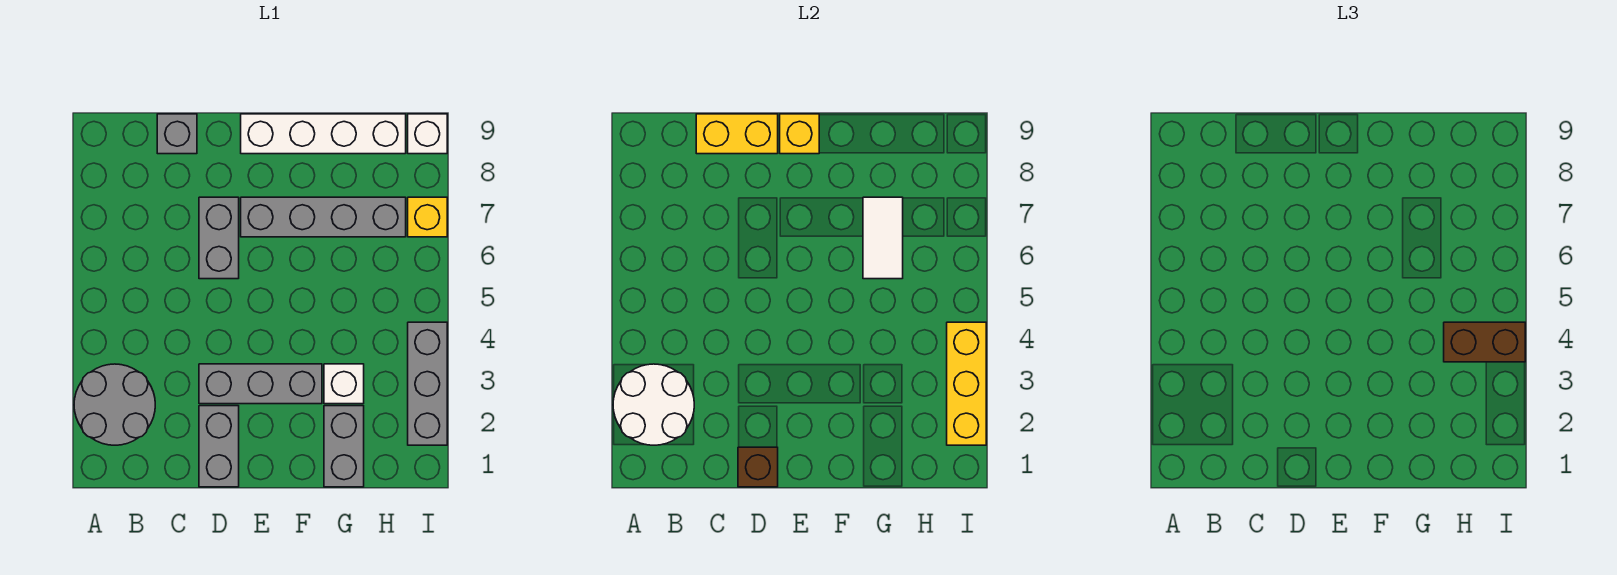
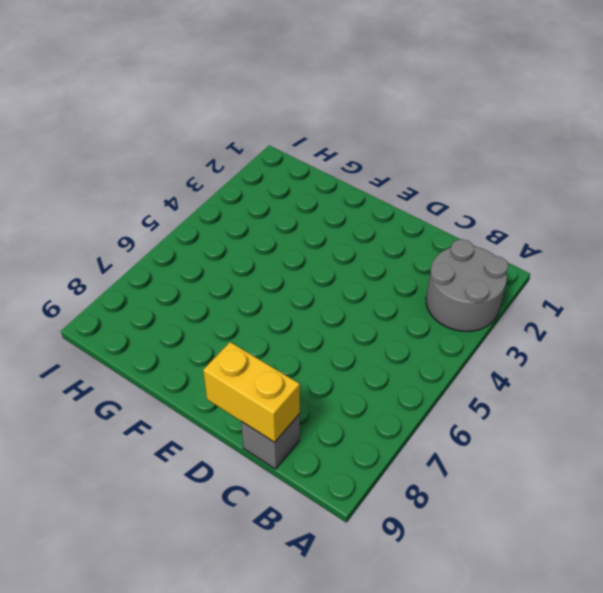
none -> grey 1x2 brick [199,406,239,487]
none -> grey 1x3 brick [199,364,322,404]
none -> grey 1x2 brick [199,197,239,279]

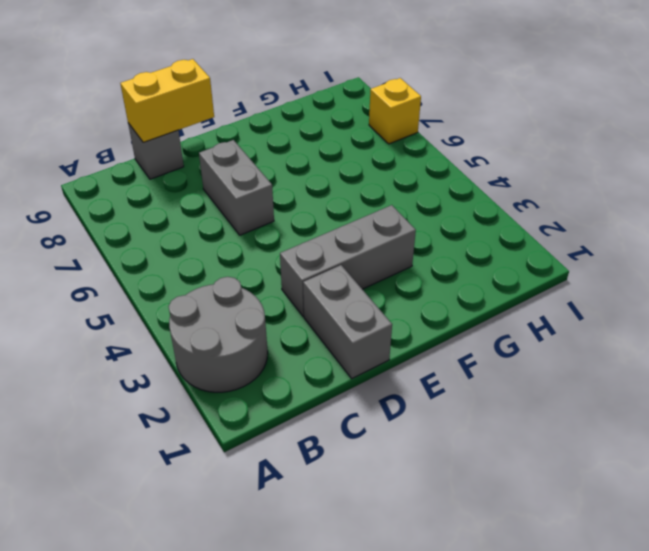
none -> grey 1x4 brick [241,197,406,237]
none -> white 1x4 brick [241,114,406,154]
none -> grey 1x2 brick [324,406,364,487]

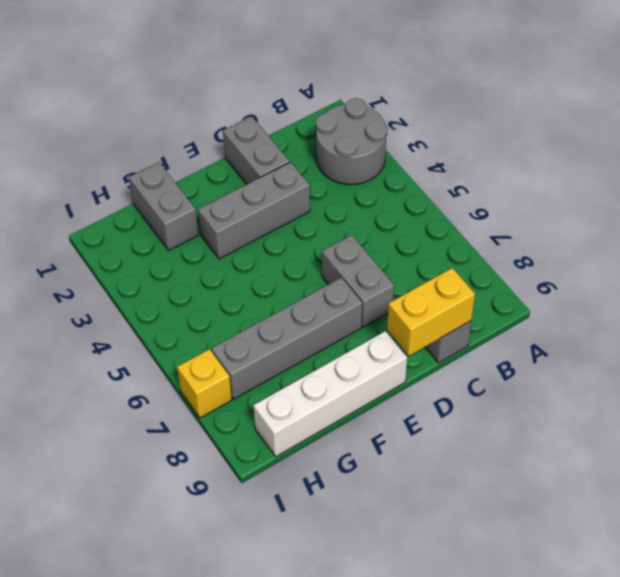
none -> white 1x1 brick [324,364,364,404]
none -> grey 1x3 brick [408,322,447,445]
none -> white 1x1 brick [408,114,447,154]

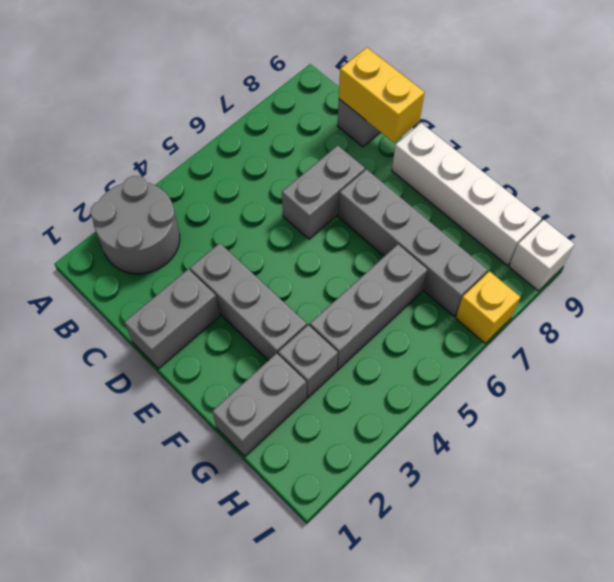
grey 1x1 brick [278,325,338,398] -> white 1x1 brick [324,364,364,404]
grey 1x3 brick [310,245,427,370] -> grey 1x3 brick moved to [408,322,447,445]
none -> white 2x2 round brick [613,364,694,445]
none -> brown 1x1 brick [738,447,778,487]
none -> yellow 1x1 brick [780,114,819,154]

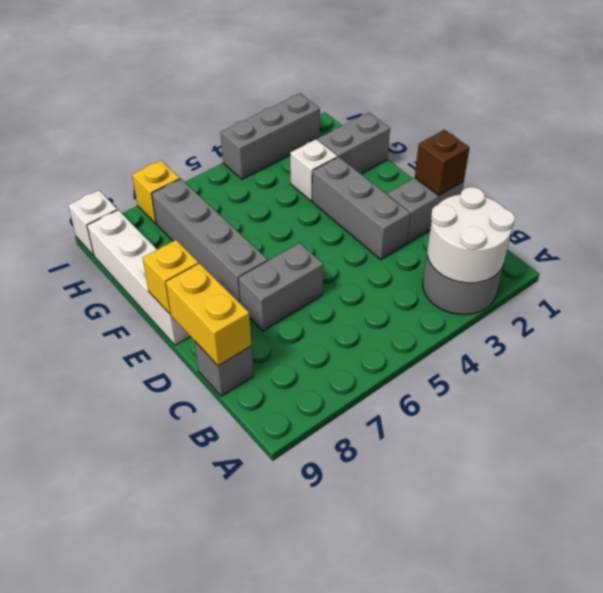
none -> white 1x2 tile [863,197,903,279]
none -> yellow 1x3 brick [947,322,986,445]
none -> brown 1x2 brick [1444,322,1525,362]

